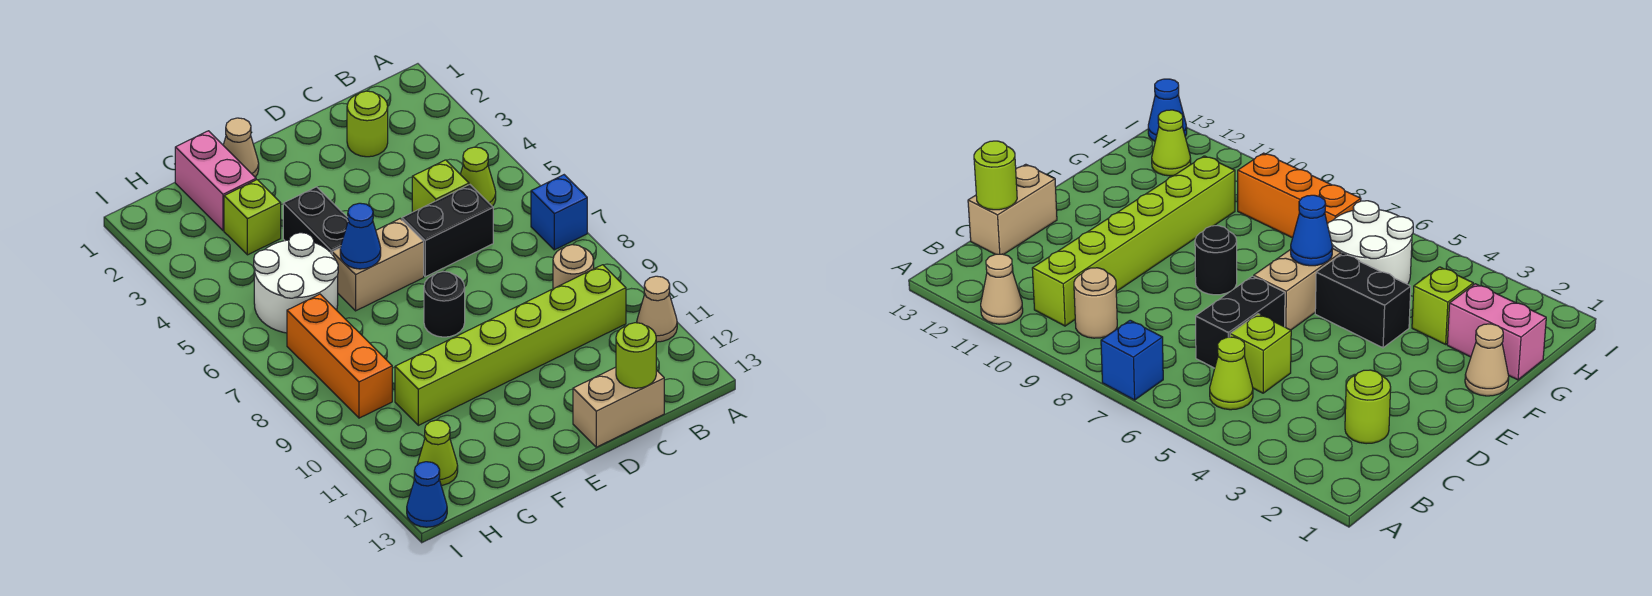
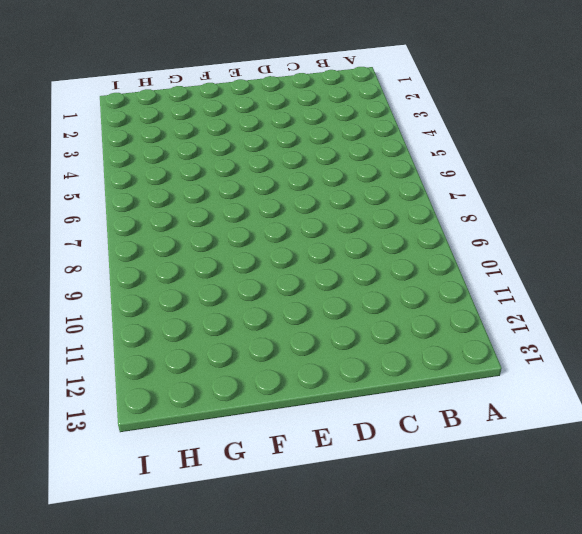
none -> blue 1x1 brick [531,175,587,250]
none -> tan 1x1 cone [637,276,677,342]
none -> lime 1x1 cone [460,147,496,206]

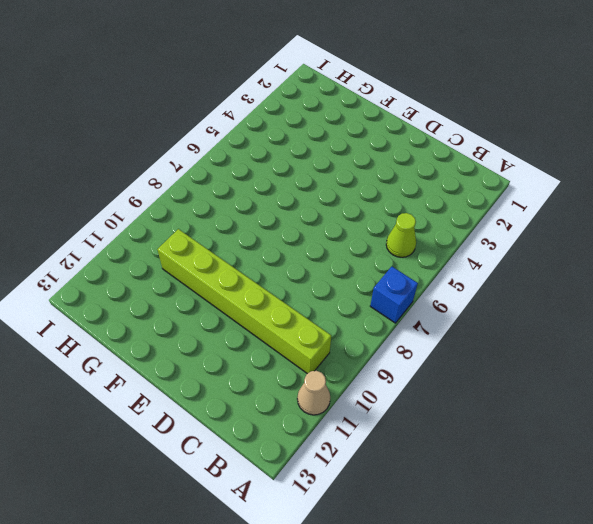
none -> tan 1x1 round brick [553,245,594,289]
none -> lime 1x1 round brick [347,91,388,157]
none -> lime 1x1 brick [412,160,469,212]

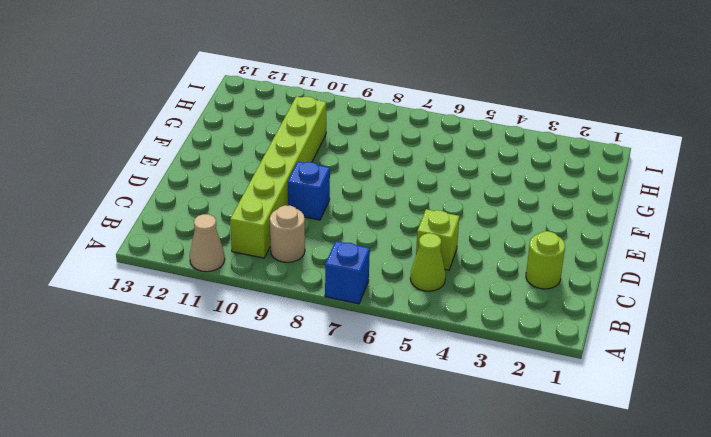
blue 1x1 brick [288,162,330,220] -> none
none -> black 1x2 brick [402,185,493,277]
none -> tan 1x2 brick [573,367,664,447]
none -> tan 1x2 brick [332,219,424,311]

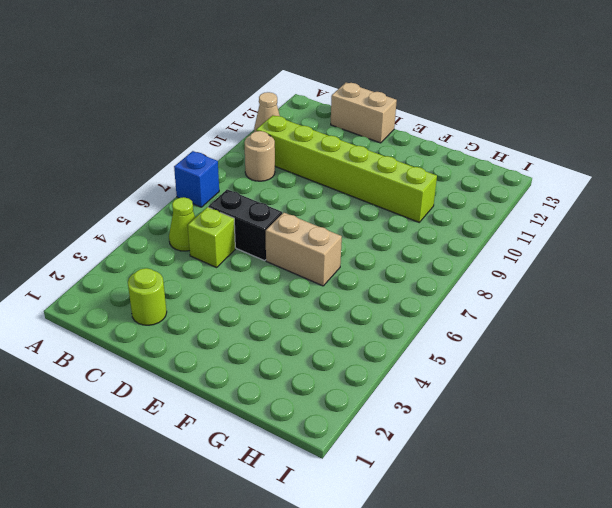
none -> black 1x1 round brick [424,271,465,337]
none -> tan 1x1 cone [223,118,259,177]
none -> black 1x2 brick [283,187,348,254]

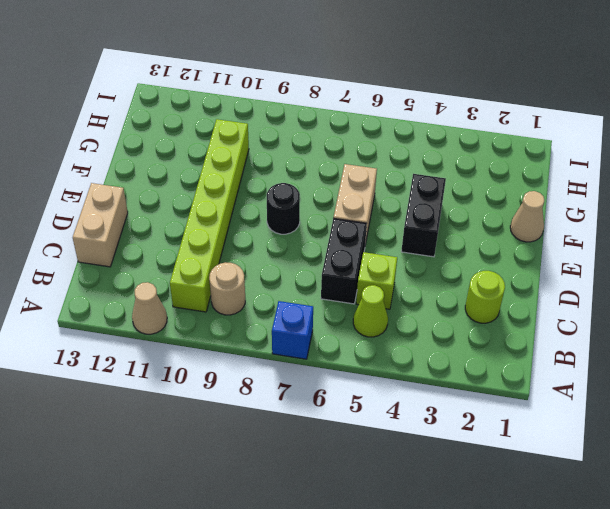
black 1x2 brick [401,174,446,257] -> black 1x2 brick turned to [283,187,348,254]
none -> pink 1x2 brick [175,131,256,230]
none -> lime 1x1 brick [224,180,281,255]
none -> white 2x2 round brick [254,233,338,333]

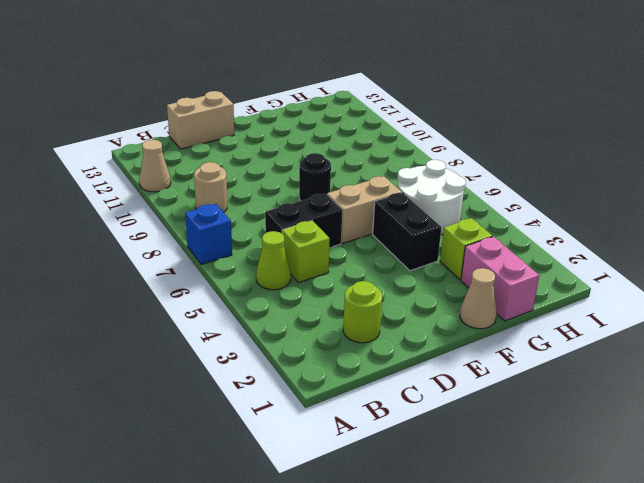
none -> lime 1x6 brick [395,265,626,425]
none -> orange 1x3 brick [287,294,392,418]
none -> lime 1x1 cone [417,420,458,485]

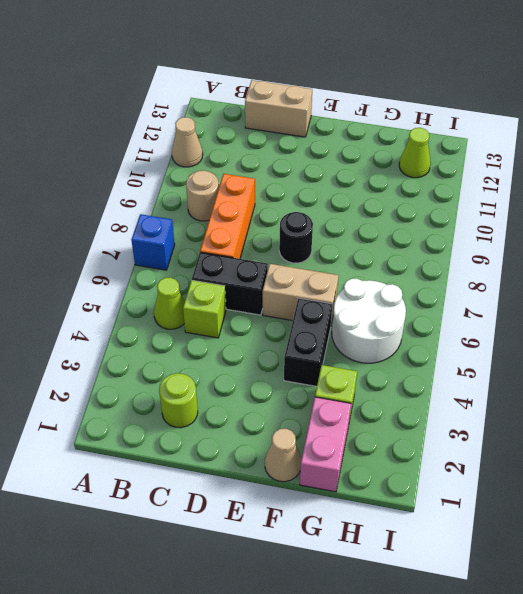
orange 1x3 brick [200,174,255,259] -> orange 1x3 brick moved to [287,294,392,418]
none -> lime 1x6 brick [395,265,626,425]
none -> blue 1x1 cone [407,462,447,527]
none -> lime 1x1 round brick [616,323,656,388]

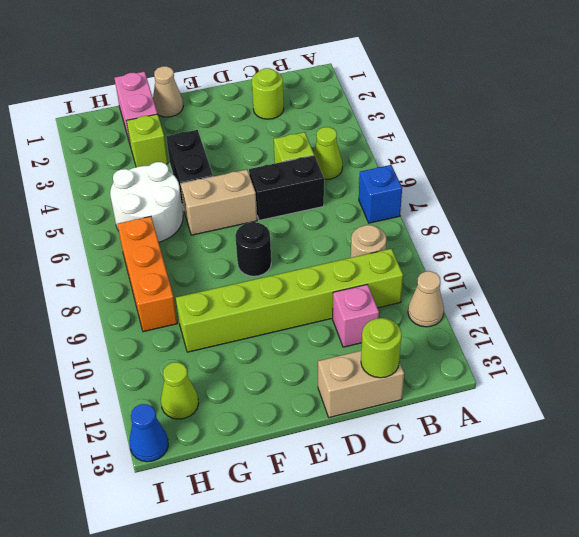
pink 1x1 brick [333,284,379,347] -> none
none -> blue 1x1 cone [340,203,381,269]

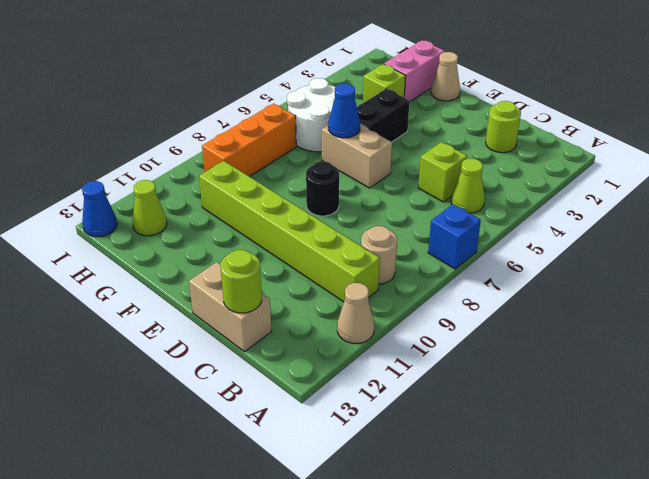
none -> black 1x2 brick [402,185,493,277]

